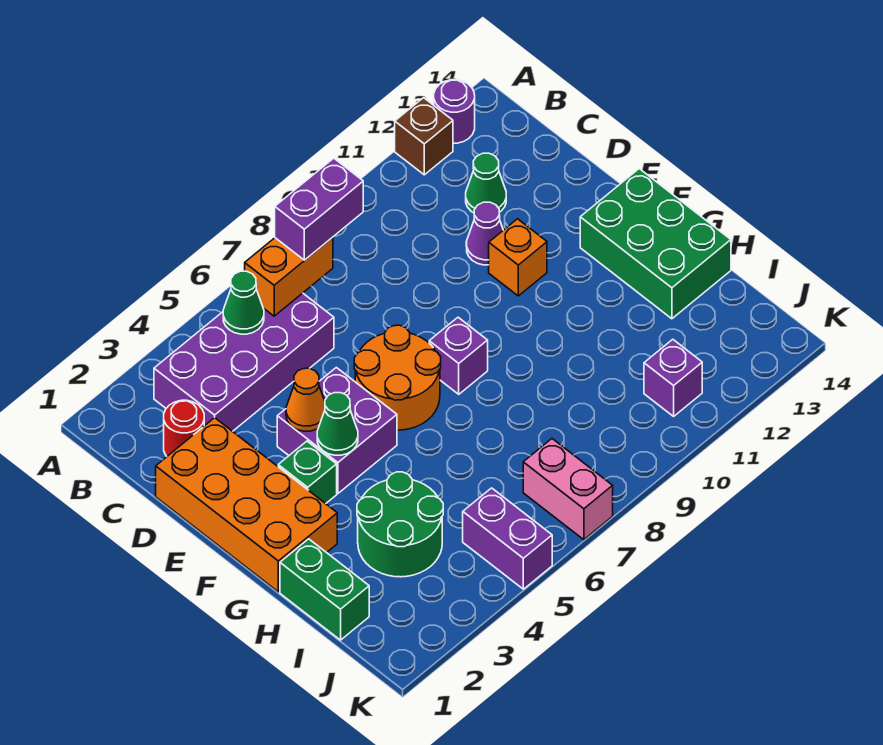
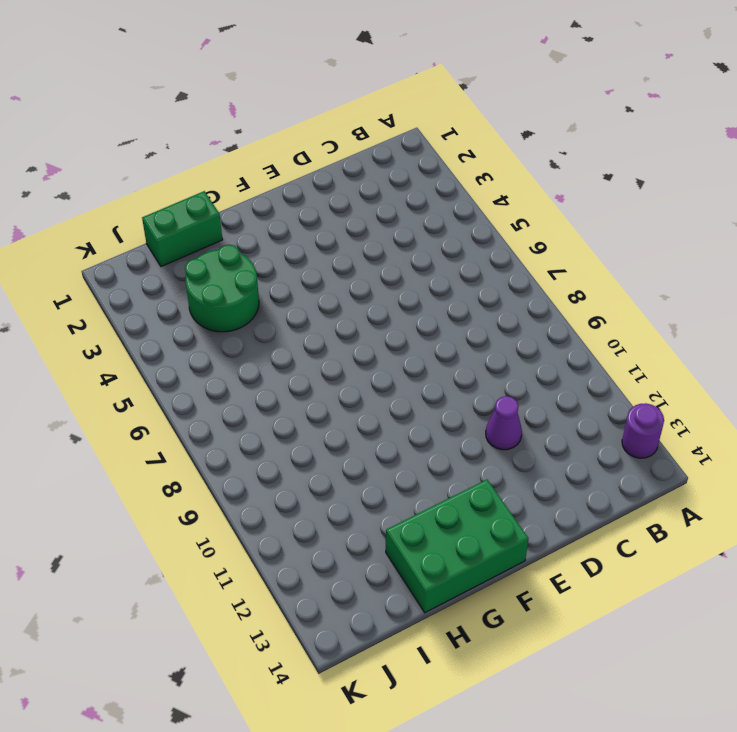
none -> brown 1x1 brick [395,98,453,175]
none -> purple 2x4 brick [154,293,334,431]
none -> red 1x1 round brick [164,400,204,456]

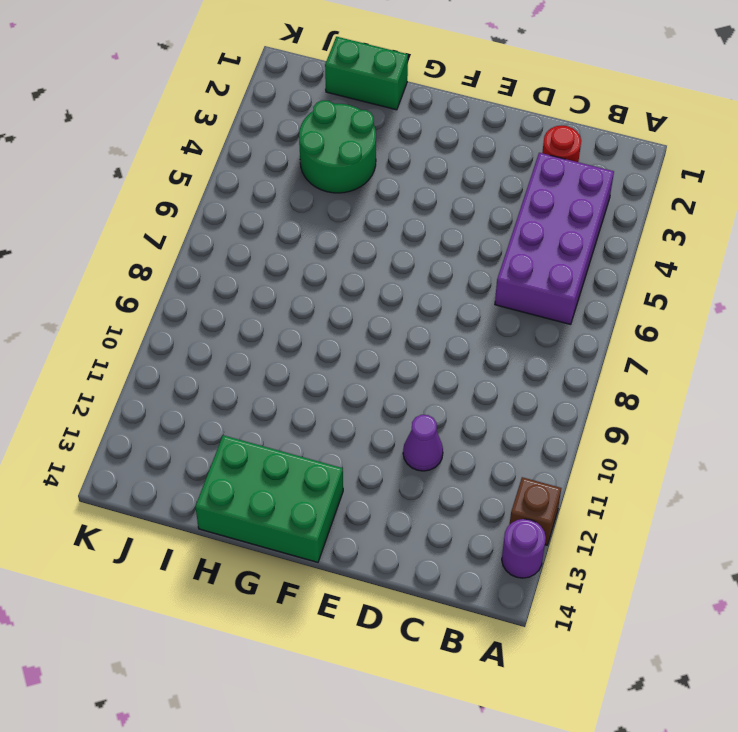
none -> green 1x1 cone [466,153,506,213]
none -> orange 2x4 brick [156,418,337,592]
none -> purple 2x2 brick [277,367,397,493]

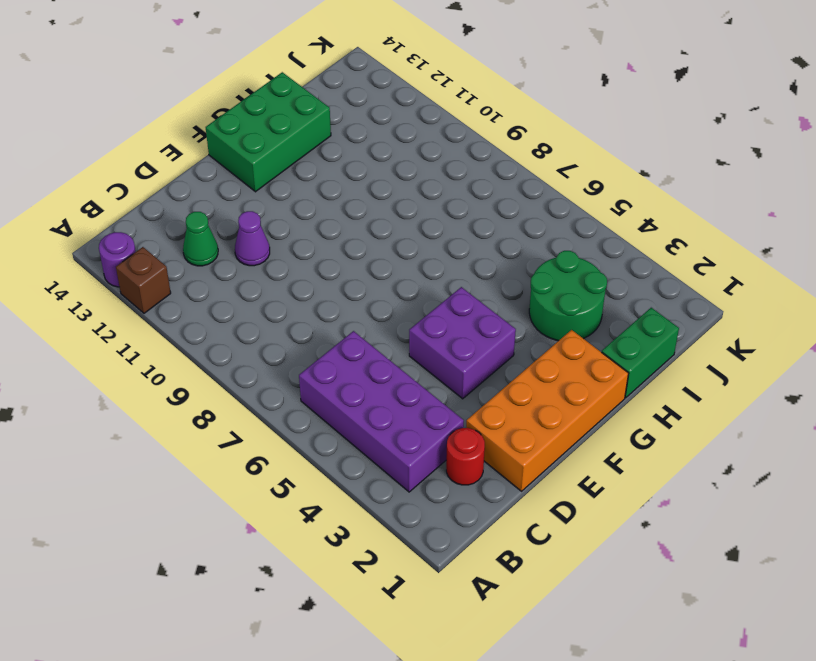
none -> orange 2x2 round brick [354,325,441,430]
none -> orange 1x1 brick [489,219,547,296]
none -> green 1x1 brick [278,441,337,504]

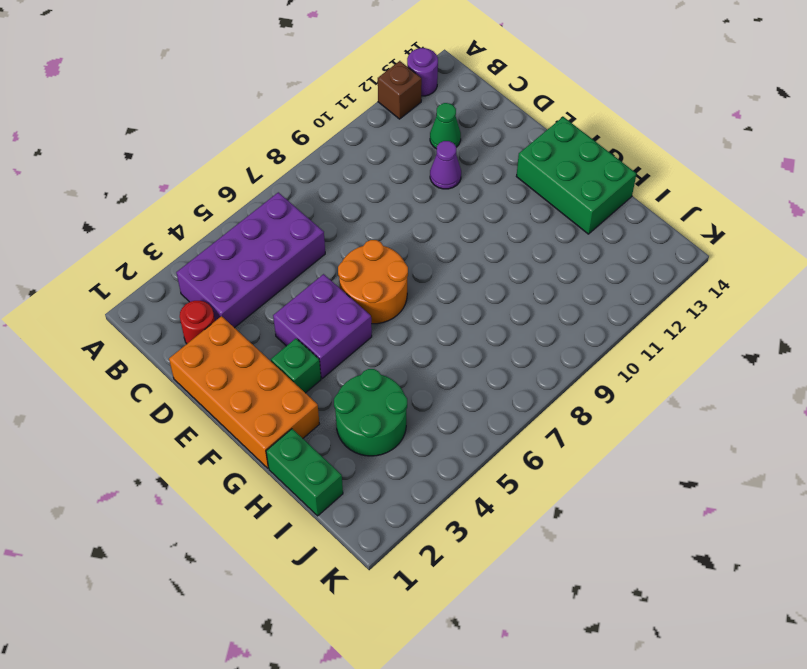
none -> orange 1x1 brick [489,219,547,296]
none -> purple 1x1 brick [429,317,488,394]
none -> purple 1x2 brick [463,488,552,589]

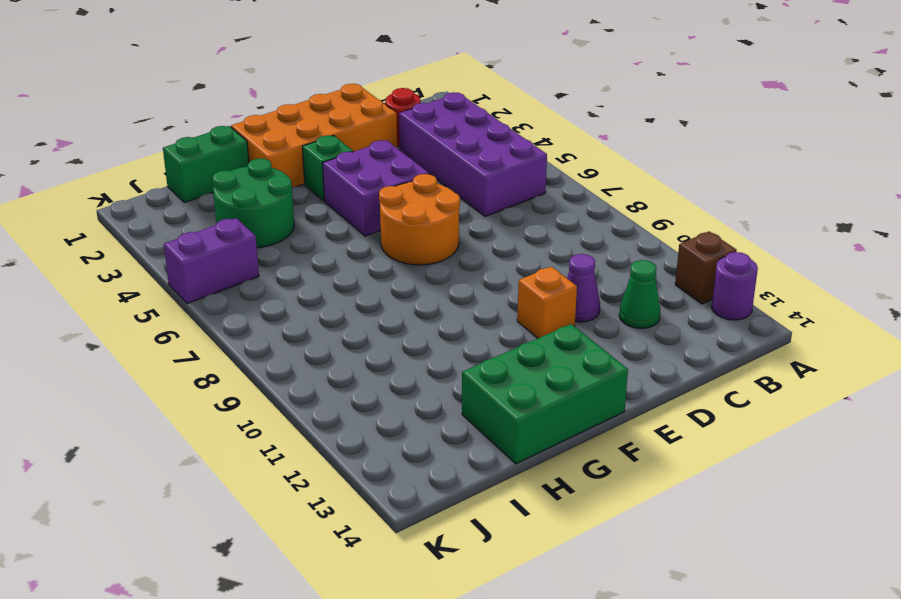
none -> purple 1x1 brick [429,317,488,394]
none -> pink 1x2 brick [523,439,613,540]
none -> purple 1x1 brick [644,339,702,416]

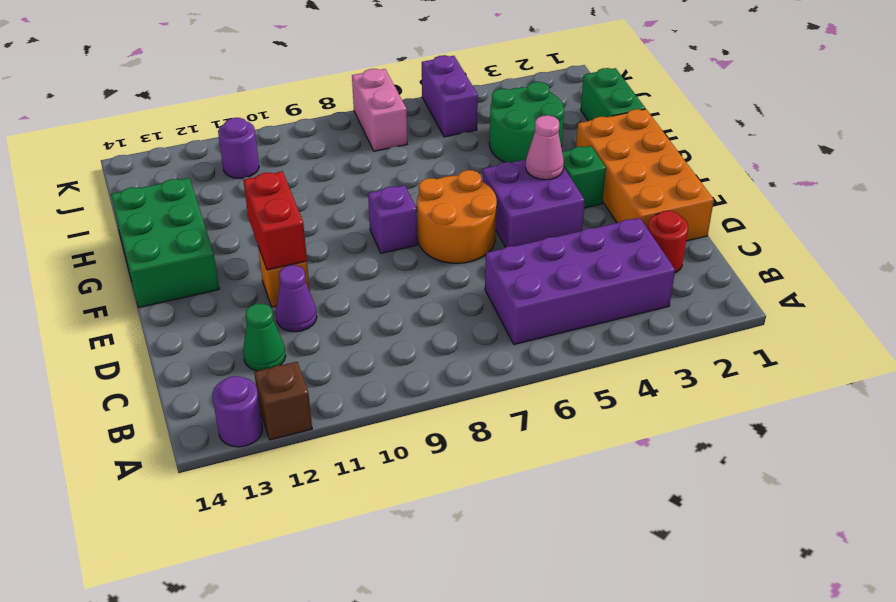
red 1x2 brick [243,172,307,270] -> none
pink 1x1 cone [526,115,564,180] -> green 1x1 cone [317,393,358,455]
purple 1x1 round brick [218,118,259,178] -> purple 1x1 brick [644,339,702,416]
none -> green 1x1 cone [223,271,264,334]
none -> orange 1x2 brick [245,237,333,316]
none -> orange 1x1 cone [286,368,325,431]

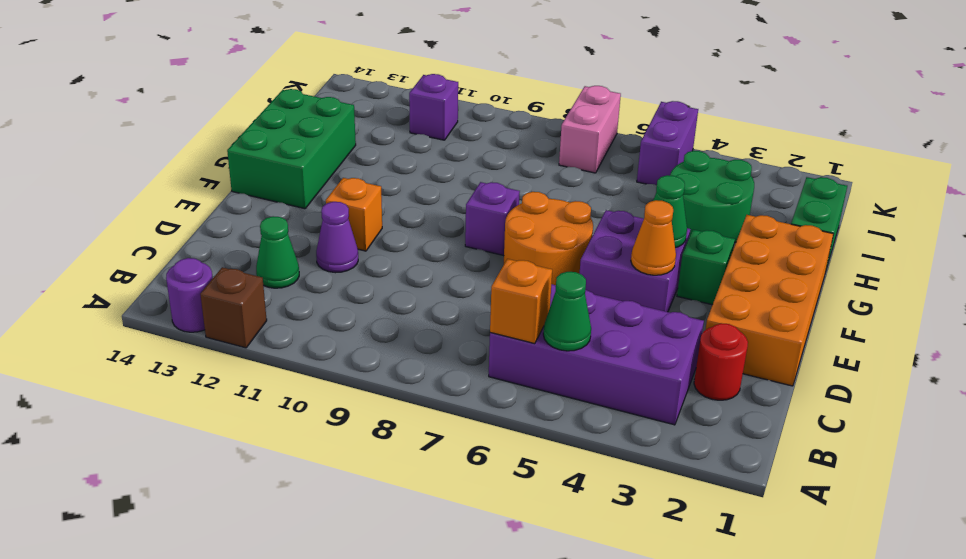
orange 1x1 brick [490,259,552,344] -> orange 1x2 brick [245,237,333,316]
none -> purple 1x2 brick [275,158,363,260]

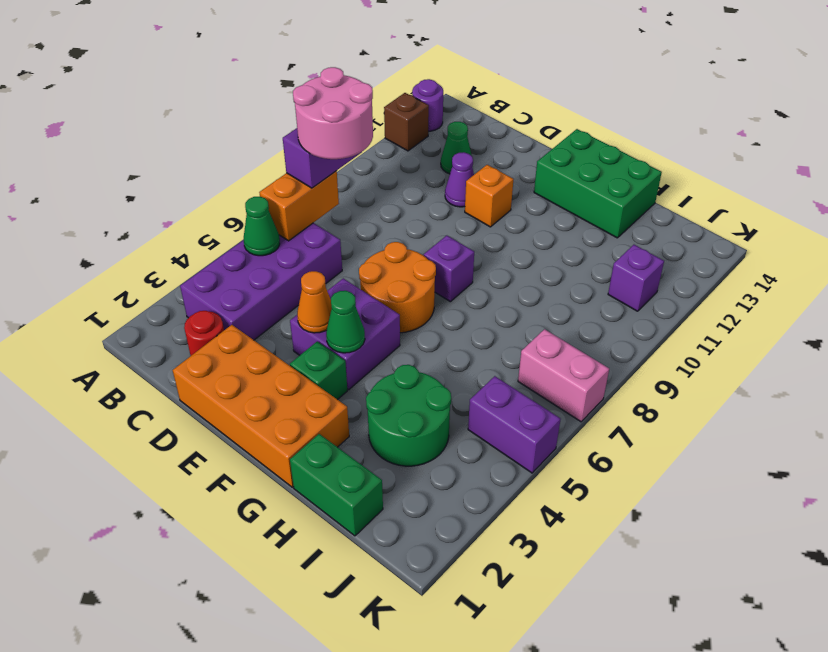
pink 2x2 round brick [293,67,373,159] -> none

